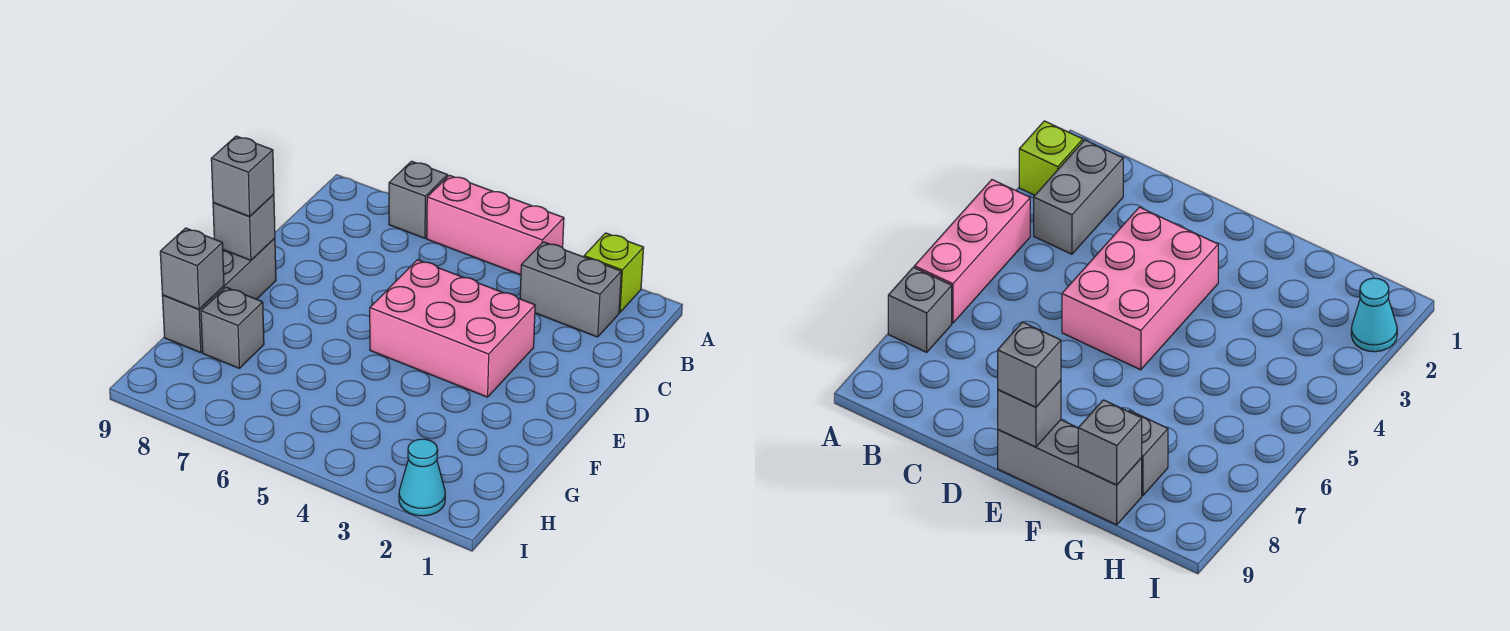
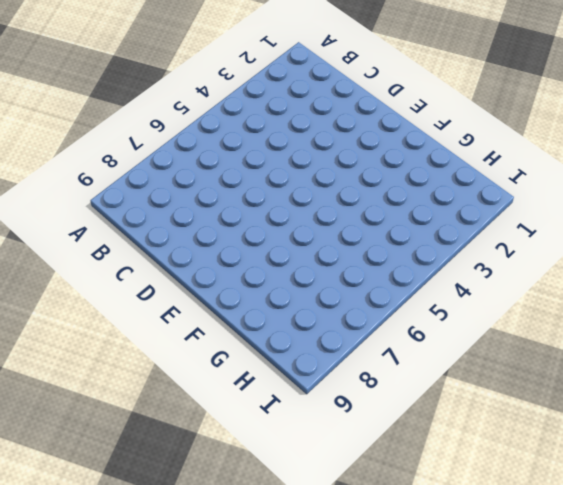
none -> lime 1x1 brick [584,233,644,312]
none -> pink 1x3 brick [427,175,564,275]

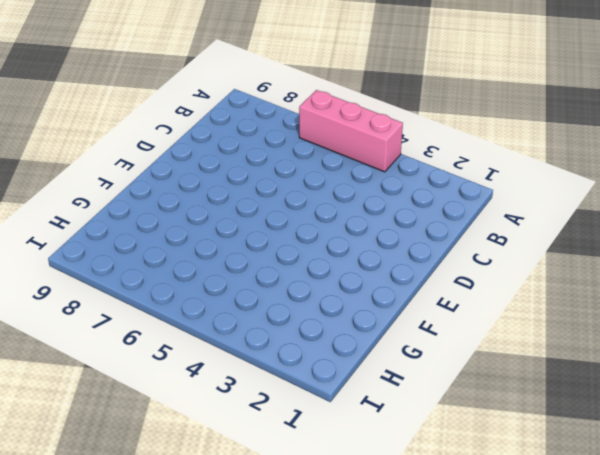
none -> lime 1x1 brick [584,233,644,312]
none -> grey 1x1 brick [389,161,448,238]

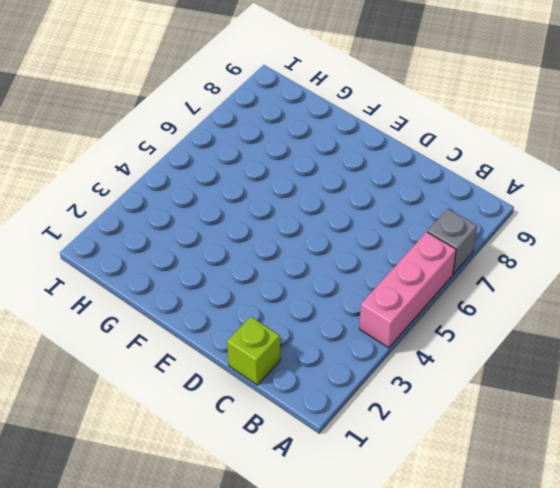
lime 1x1 brick [227,317,280,385] -> lime 1x1 brick moved to [584,233,644,312]
none -> grey 1x2 brick [520,242,621,337]
none -> pink 2x3 brick [370,260,535,397]

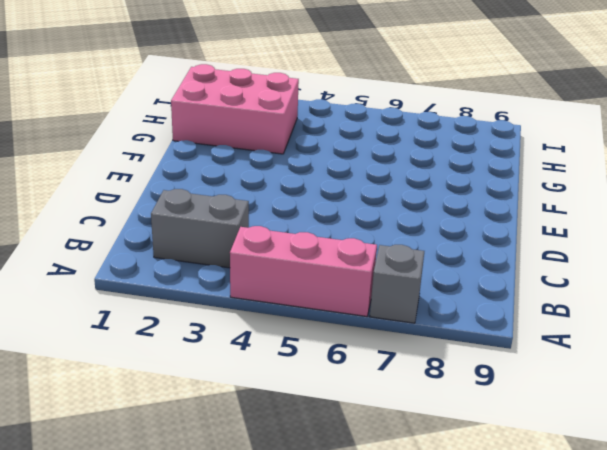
pink 2x3 brick [171,64,299,154] -> pink 2x3 brick moved to [370,260,535,397]
none -> lime 1x1 brick [584,233,644,312]
none -> grey 1x3 brick [162,238,276,353]

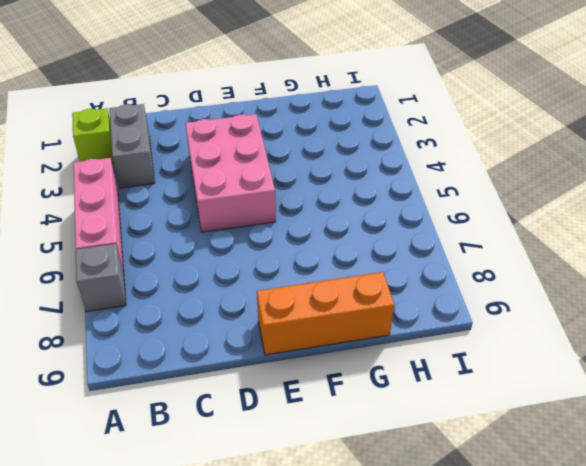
orange 1x3 brick [257,272,394,355] -> grey 1x3 brick [162,238,276,353]
none -> grey 1x1 brick [201,287,264,368]
none -> cyan 1x1 cone [399,439,445,516]

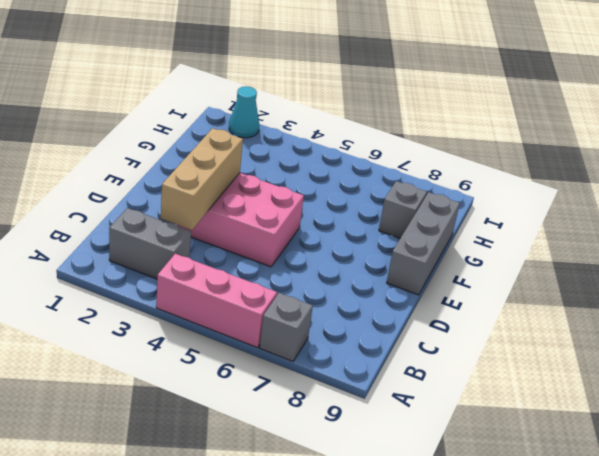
tan 1x3 brick [161,128,243,230] -> none
none -> lime 1x1 brick [584,233,644,312]
none -> grey 1x1 brick [213,194,275,260]

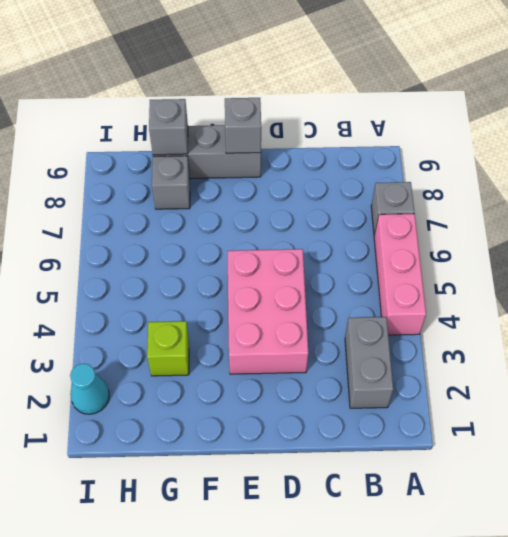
lime 1x1 brick [147,321,189,376] -> lime 1x1 brick moved to [584,233,644,312]
none -> grey 1x1 brick [211,136,274,216]

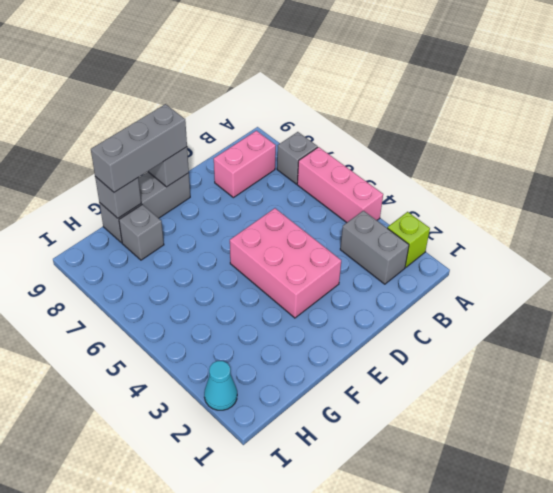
pink 1x2 brick [214,131,276,198] -> none
grey 1x3 brick [91,104,187,192] -> grey 1x1 brick [211,136,274,216]

